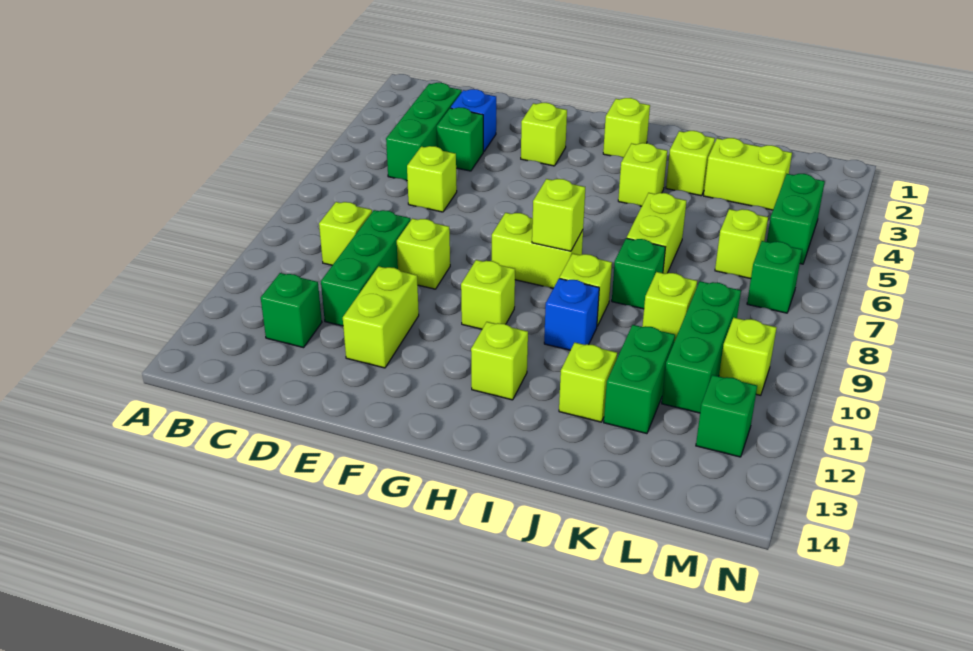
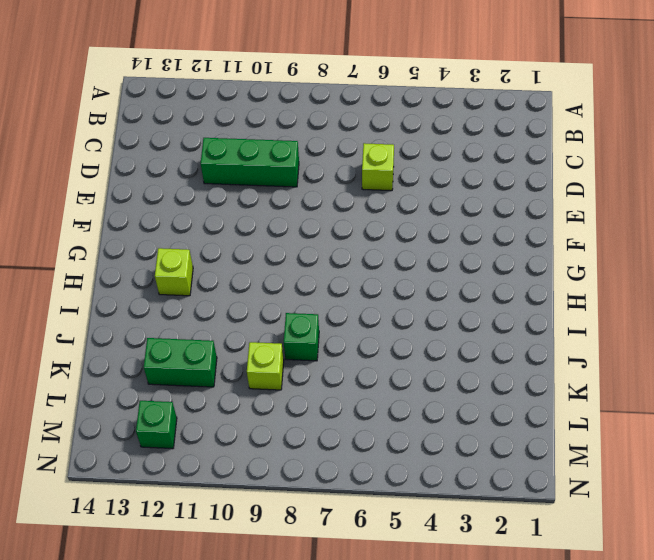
none -> green 1x3 brick [386,83,462,181]
none -> lime 1x1 brick [319,202,372,265]
none -> green 1x1 brick [261,273,322,348]
none -> blue 1x1 brick [451,89,496,152]

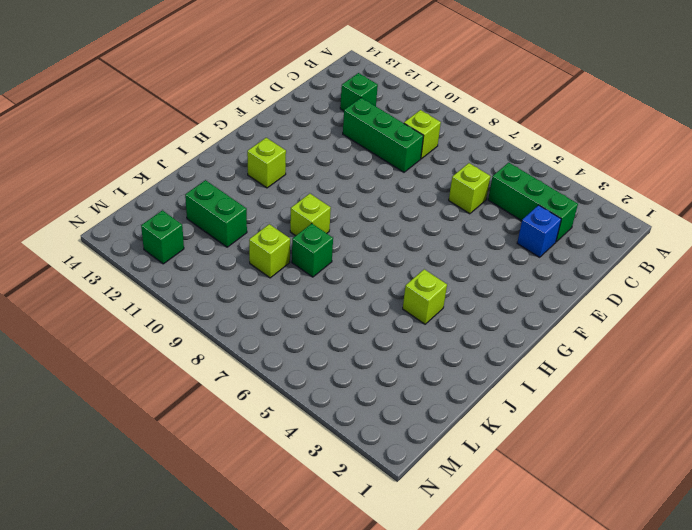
none -> green 1x1 brick [437,107,483,171]
none -> lime 1x1 brick [397,219,450,289]
none -> lime 1x2 brick [343,266,419,368]
none -> lime 1x1 brick [521,103,567,166]

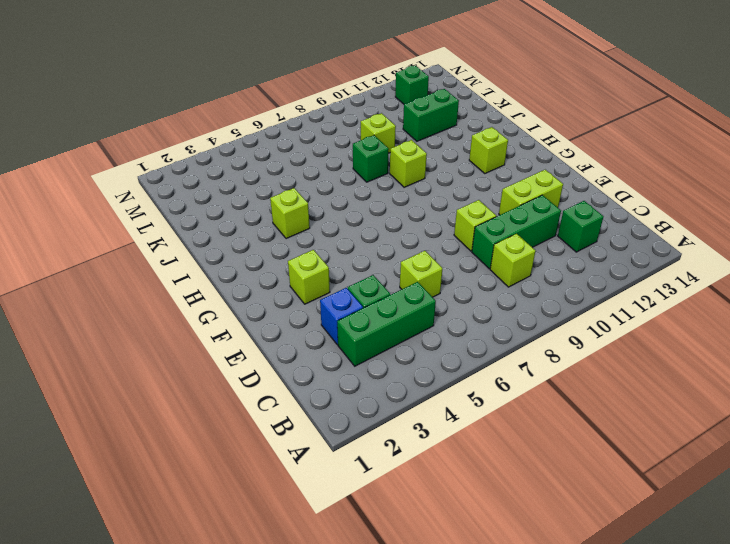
none -> lime 1x2 brick [492,213,583,288]
none -> lime 1x1 brick [461,260,515,329]
none -> lime 1x1 brick [603,98,650,158]
none -> blue 1x1 brick [544,278,599,350]

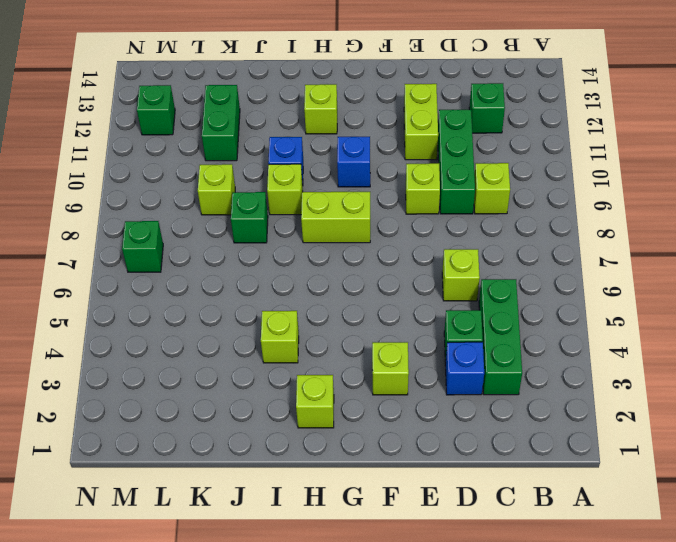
blue 1x1 brick [337,137,370,187] -> lime 1x1 brick [461,260,515,329]
none -> lime 1x1 brick [666,131,715,196]
none -> lime 1x2 brick [627,193,686,274]
none -> lime 1x1 brick [559,343,617,422]
none -> lime 1x2 brick [704,138,792,210]

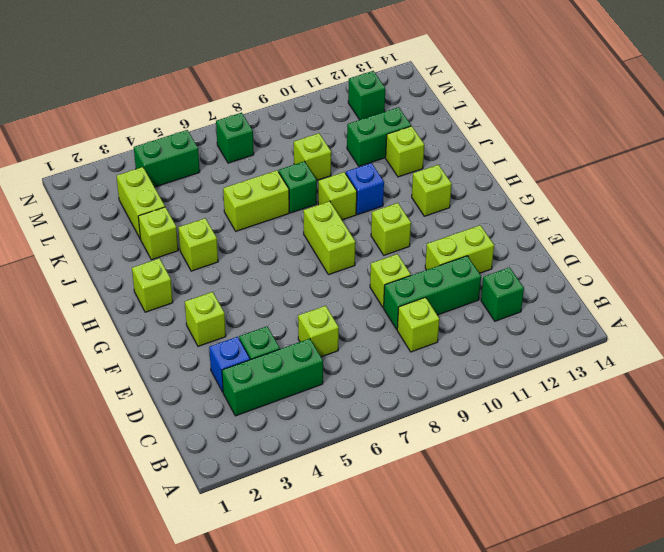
none -> lime 1x1 brick [715,209,768,279]
none -> green 1x3 brick [662,281,741,413]
none -> lime 1x1 brick [719,318,777,395]
none -> lime 1x1 brick [532,179,585,251]

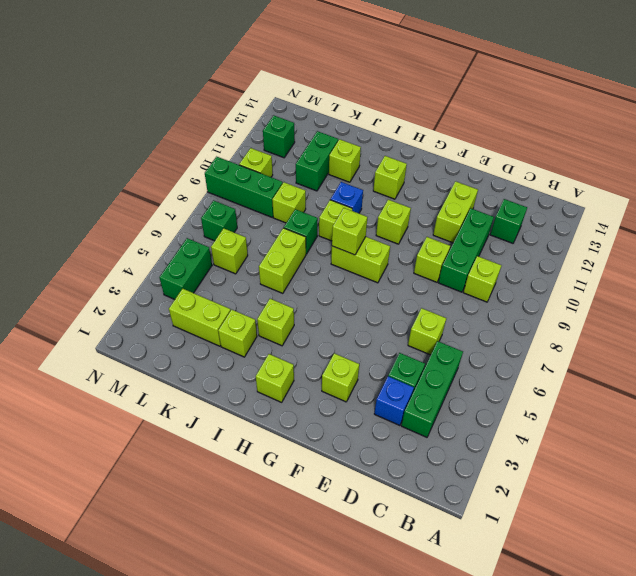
green 1x3 brick [205,157,283,217] -> green 1x3 brick turned to [662,281,741,413]

